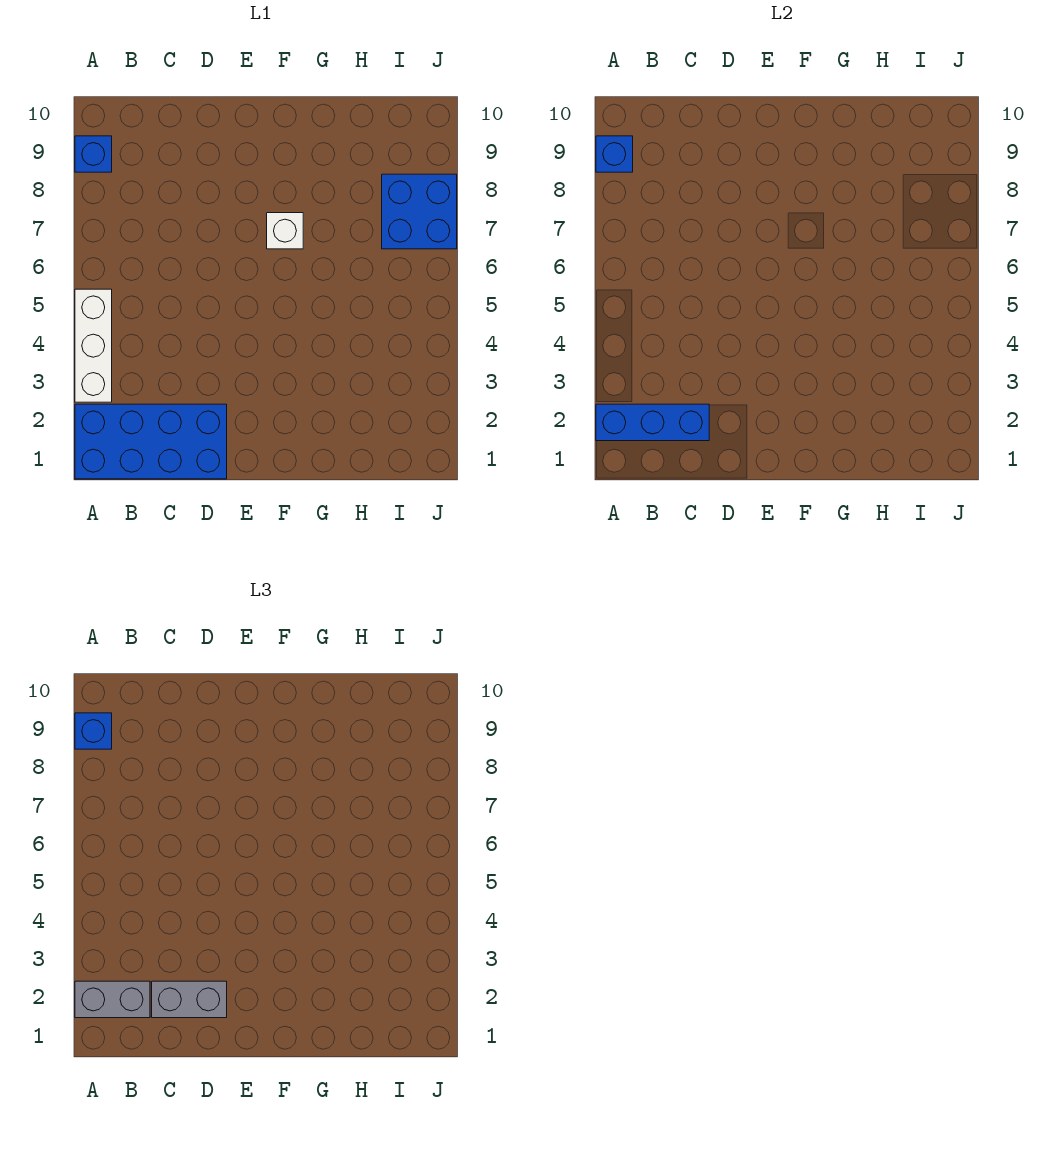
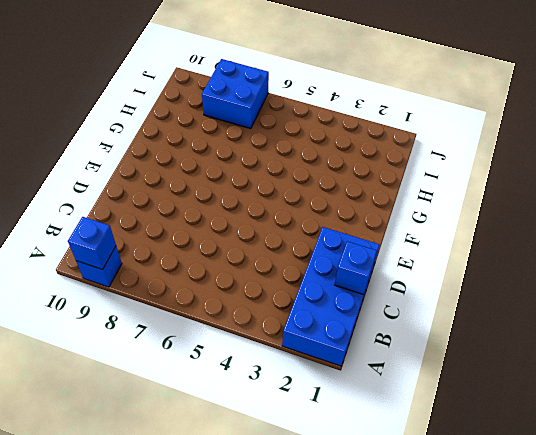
blue 1x1 brick [335,241,377,295] -> blue 1x1 brick moved to [75,713,112,749]
none -> white 1x3 brick [75,289,112,402]
none -> white 1x1 brick [267,213,303,249]

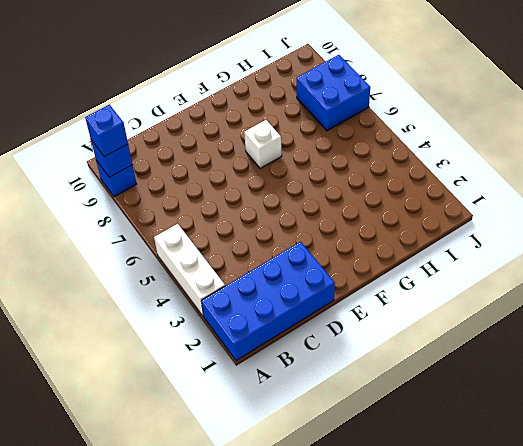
none -> blue 1x3 brick [596,404,709,441]
none -> grey 1x2 brick [75,981,150,1018]

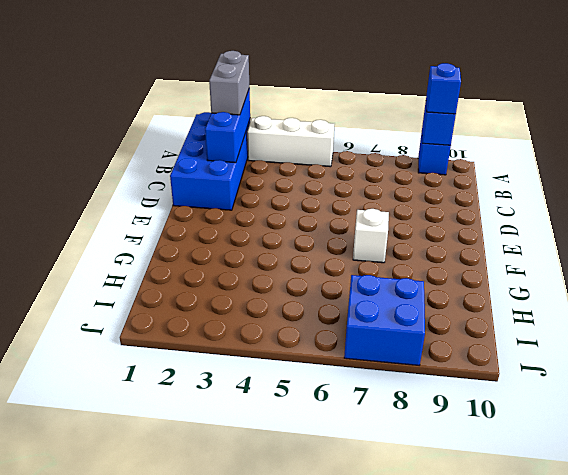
none -> grey 1x2 brick [152,981,227,1018]

